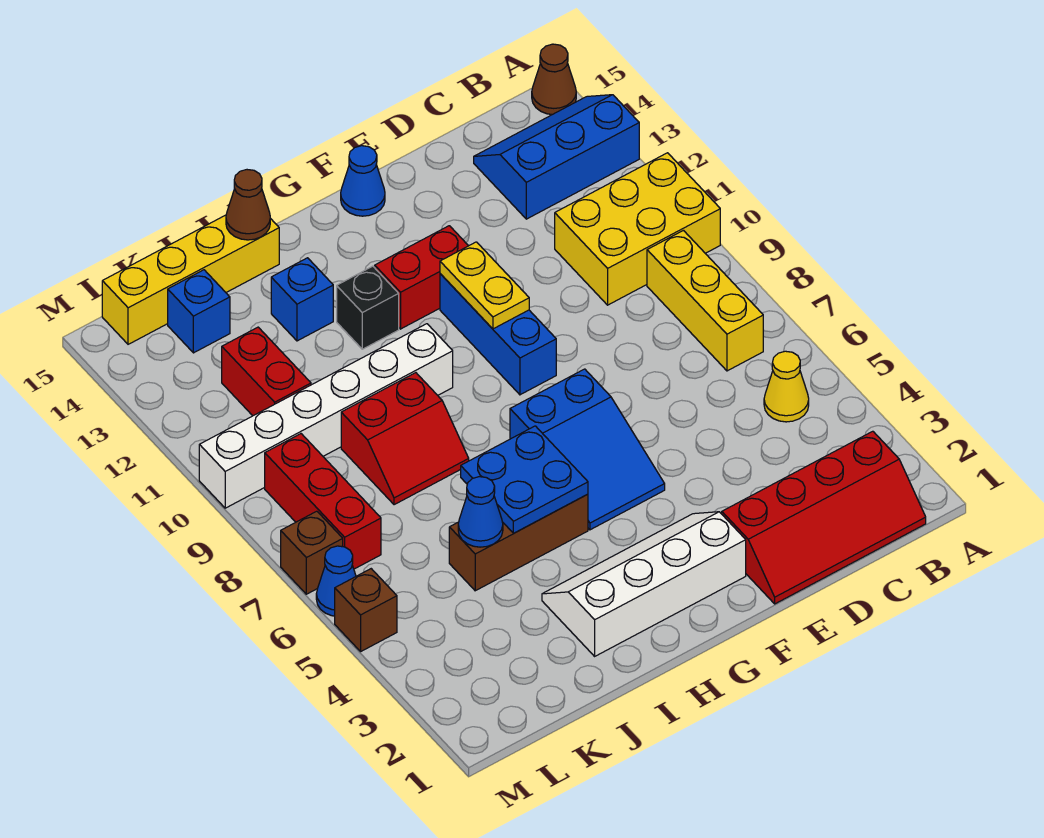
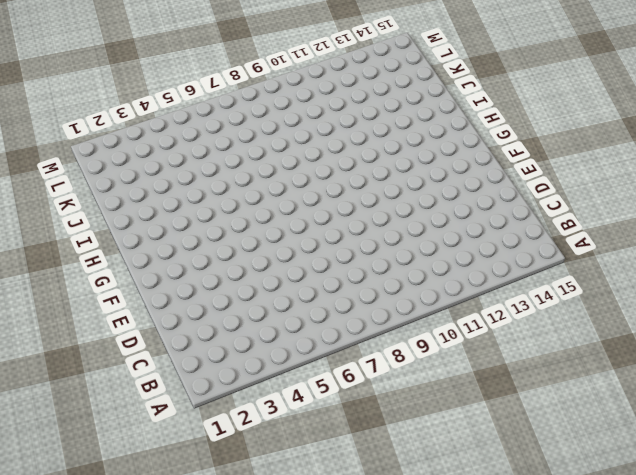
none -> yellow 2x3 brick [555,153,720,305]
none -> blue 2x3 slope [474,95,639,219]
none -> brown 1x1 cone [532,44,576,115]

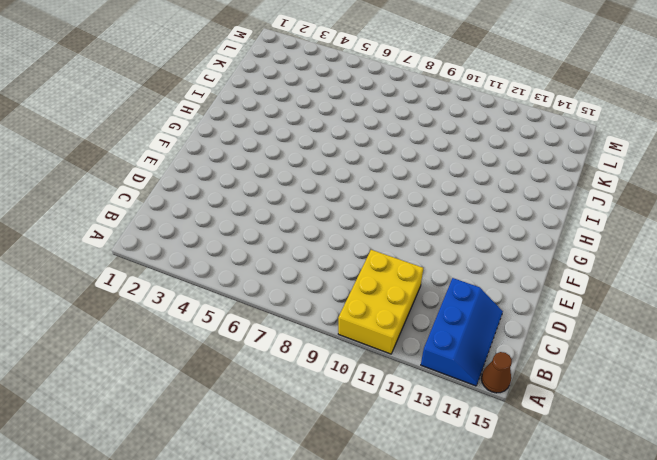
none -> red 2x4 slope [722,431,926,604]
none -> yellow 1x1 cone [764,351,809,422]
none -> yellow 1x3 brick [647,230,763,371]

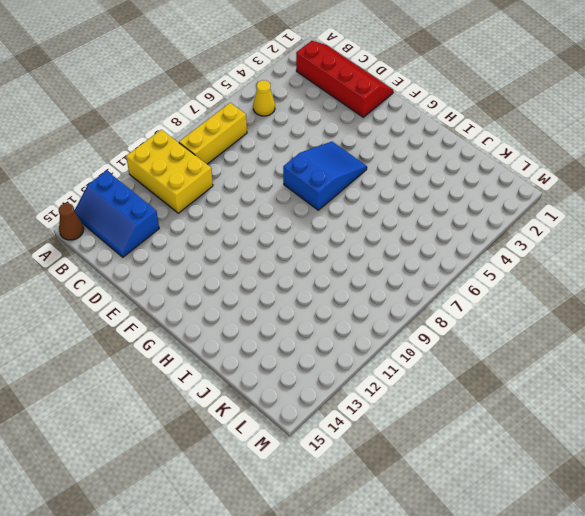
none -> white 2x4 slope [542,512,746,656]
none -> blue 1x3 brick [440,274,556,395]
none -> red 1x2 brick [375,226,468,329]

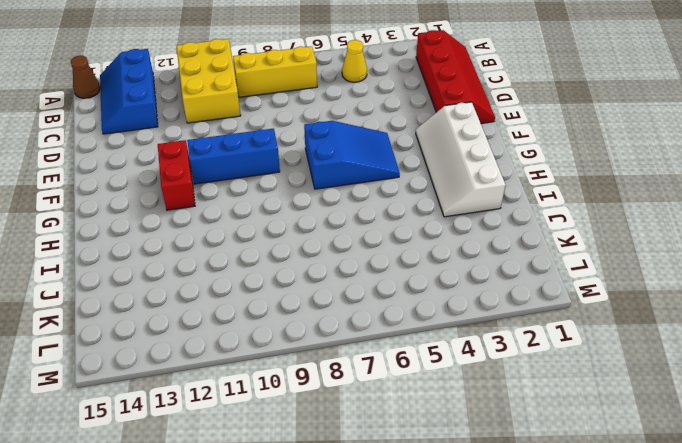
none -> blue 1x1 cone [341,146,385,216]
none -> brown 1x3 brick [449,494,588,591]
none -> white 1x6 brick [199,324,453,508]

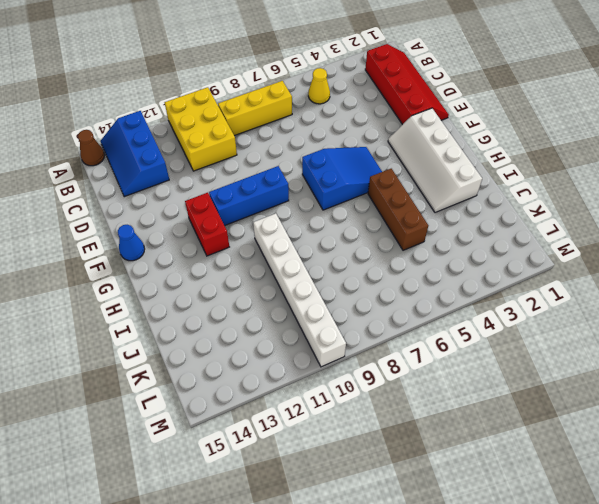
none -> black 1x1 brick [337,266,399,349]
none -> red 2x2 slope [341,373,469,505]
none -> blue 1x1 brick [271,258,333,341]

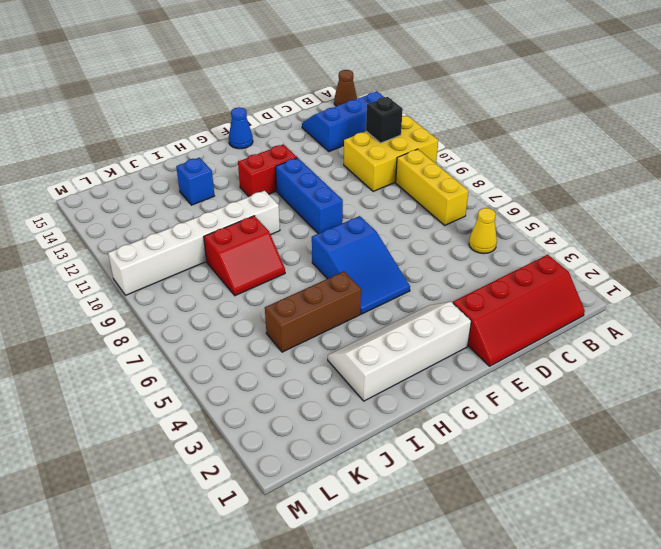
black 1x1 brick [366,97,403,143] -> black 1x1 brick moved to [337,266,399,349]
none -> yellow 1x4 brick [102,215,279,344]
none -> red 1x2 brick [222,327,311,416]
none -> blue 1x1 brick [168,270,230,353]

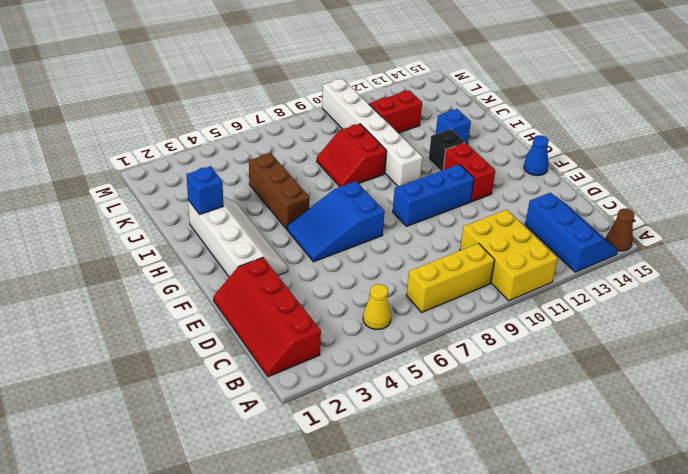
blue 1x1 brick [186,166,223,214] -> blue 1x1 brick moved to [168,270,230,353]
none -> yellow 1x4 brick [102,215,279,344]
none -> red 1x3 brick [265,434,381,569]
none -> brown 1x1 brick [335,569,397,651]

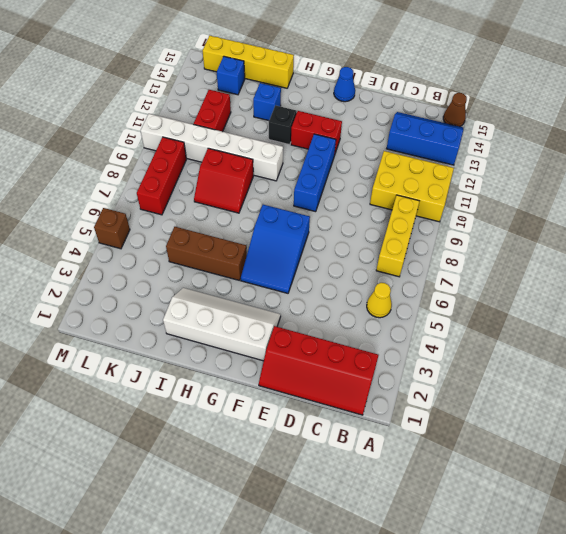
none -> blue 1x1 cone [316,546,356,616]
none -> brown 1x1 brick [281,511,343,594]
none -> yellow 1x2 plate [440,242,529,329]

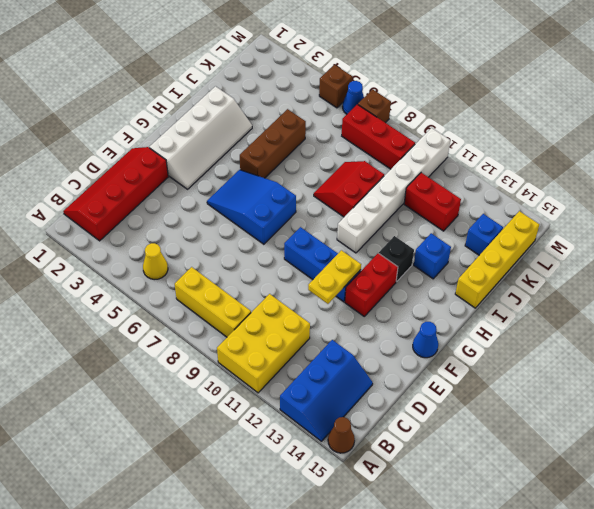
yellow 1x2 plate [308,250,361,304] -> yellow 1x2 plate turned to [440,242,529,329]
none -> blue 2x2 plate [461,426,588,533]
none -> brown 1x1 cone [226,170,270,240]
none -> blue 1x1 cone [458,477,503,547]

